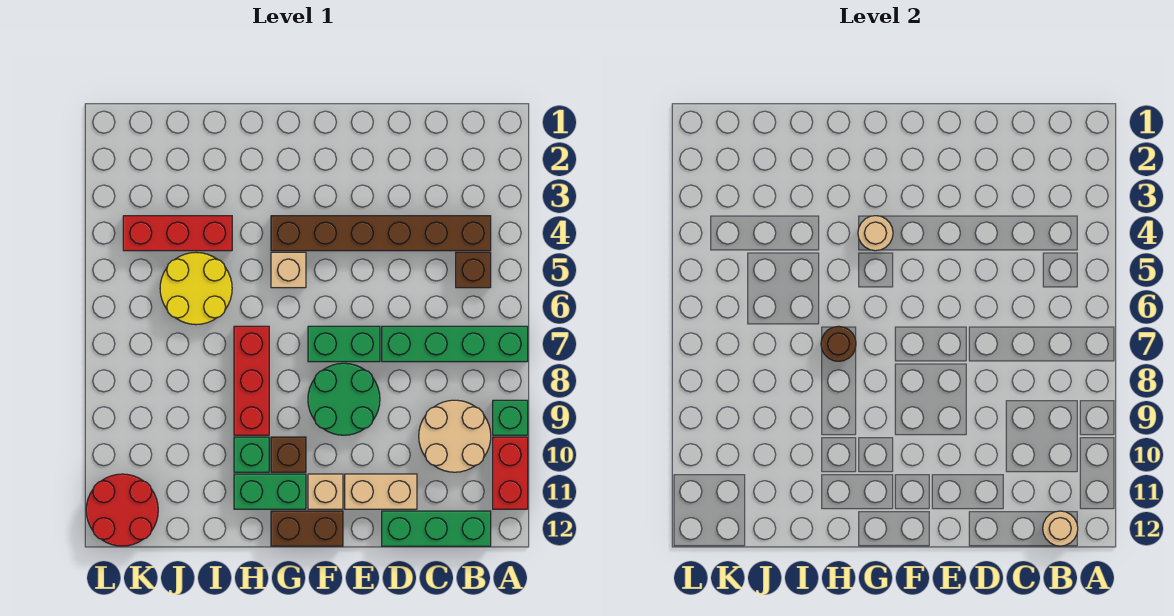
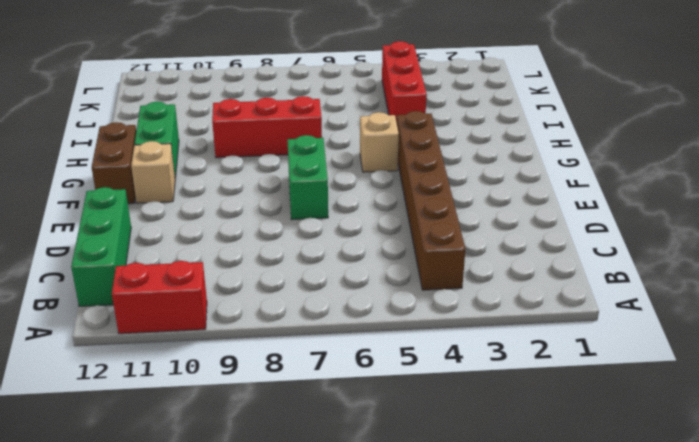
none -> green 1x4 brick [382,326,528,362]
none -> green 1x1 brick [493,400,528,435]
none -> brown 1x1 brick [456,252,491,288]

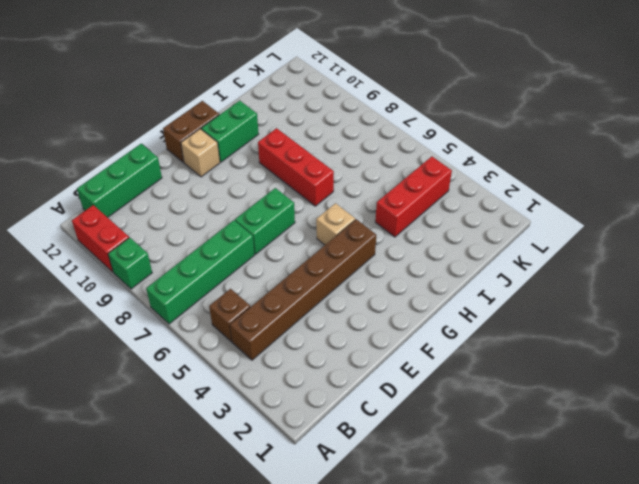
none -> tan 2x2 round brick [419,400,491,472]
none -> tan 1x2 brick [345,474,417,509]
none -> green 2x2 round brick [308,363,380,435]

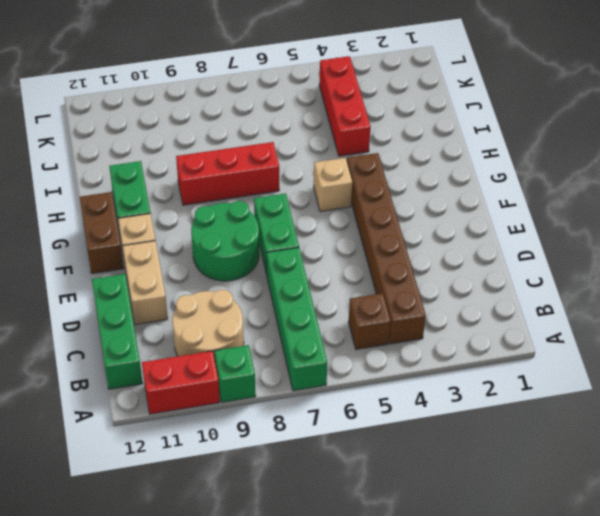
none -> brown 1x1 brick [271,437,306,472]
none -> green 1x1 brick [234,437,269,472]
none -> yellow 2x2 round brick [160,252,232,325]

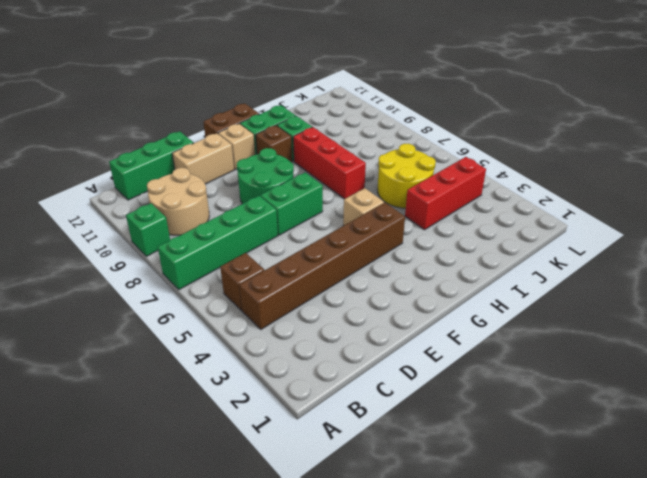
none -> red 1x2 brick [493,437,528,509]
none -> red 2x2 round brick [86,474,158,546]
none -> tan 1x1 round brick [1043,511,1078,546]

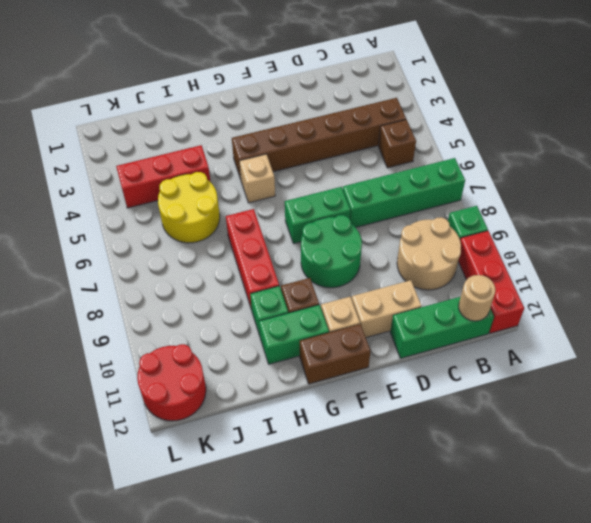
red 1x3 brick [458,231,524,333] -> red 1x2 brick [493,437,528,509]
none -> tan 1x1 round brick [858,216,893,251]
none -> brown 1x1 round brick [821,326,856,361]

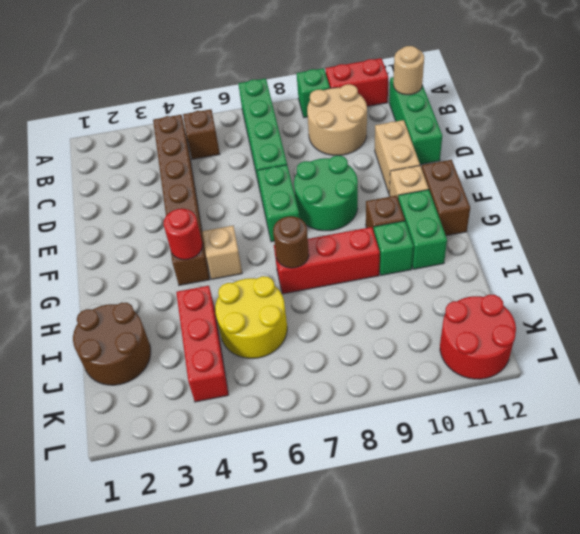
red 1x1 round brick [163,209,202,260] -> tan 1x1 round brick [858,216,893,251]
brown 2x2 round brick [73,303,151,385] -> none

